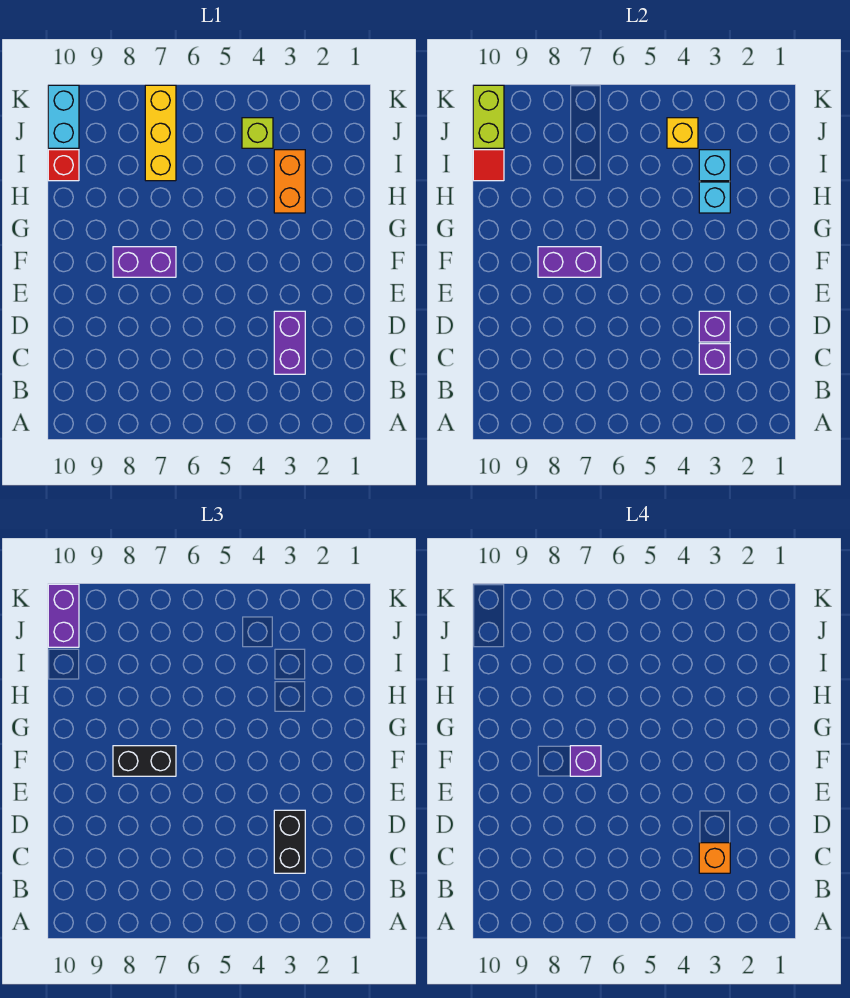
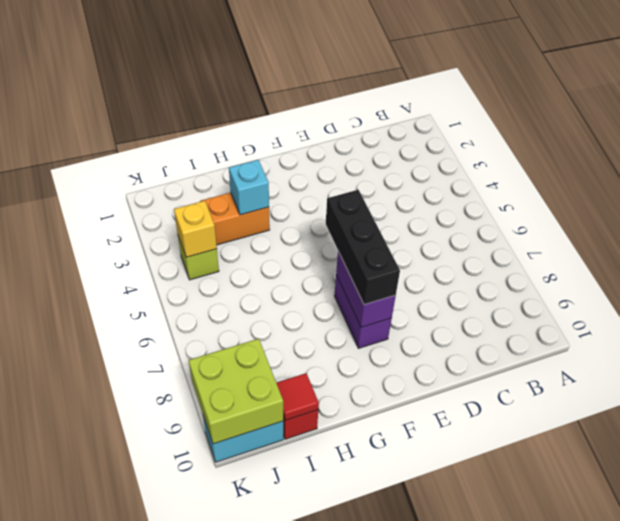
black 1x3 brick [326,190,400,305] -> black 1x2 brick [113,746,176,776]
lime 2x2 brick [188,339,283,444] -> lime 1x2 brick [473,85,504,148]
none -> purple 1x2 brick [274,311,305,374]
none -> yellow 1x3 brick [145,85,176,181]
none -> purple 1x1 brick [699,344,730,374]

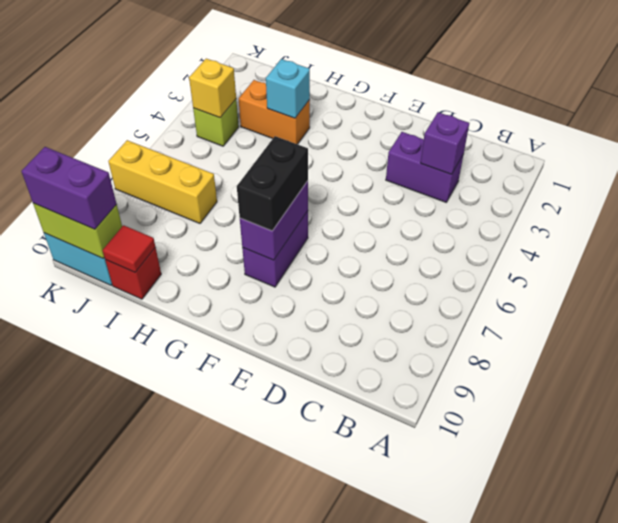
none -> purple 1x1 brick [699,311,730,342]
none -> cyan 1x1 brick [699,150,730,181]
none -> black 1x2 brick [274,810,305,873]

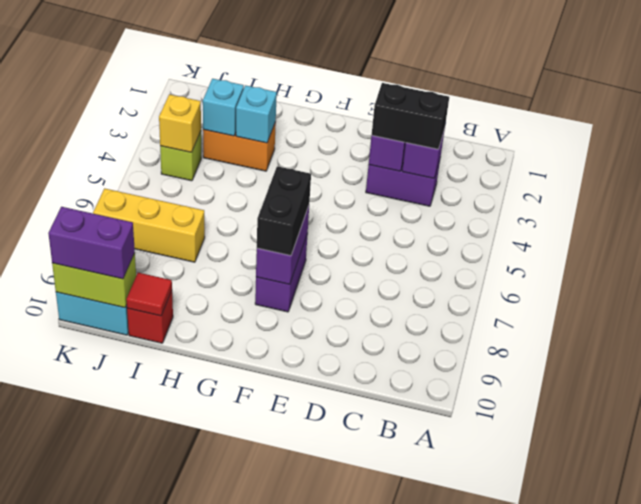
none -> orange 1x1 brick [699,843,730,873]
none -> purple 1x1 brick [570,746,601,776]

